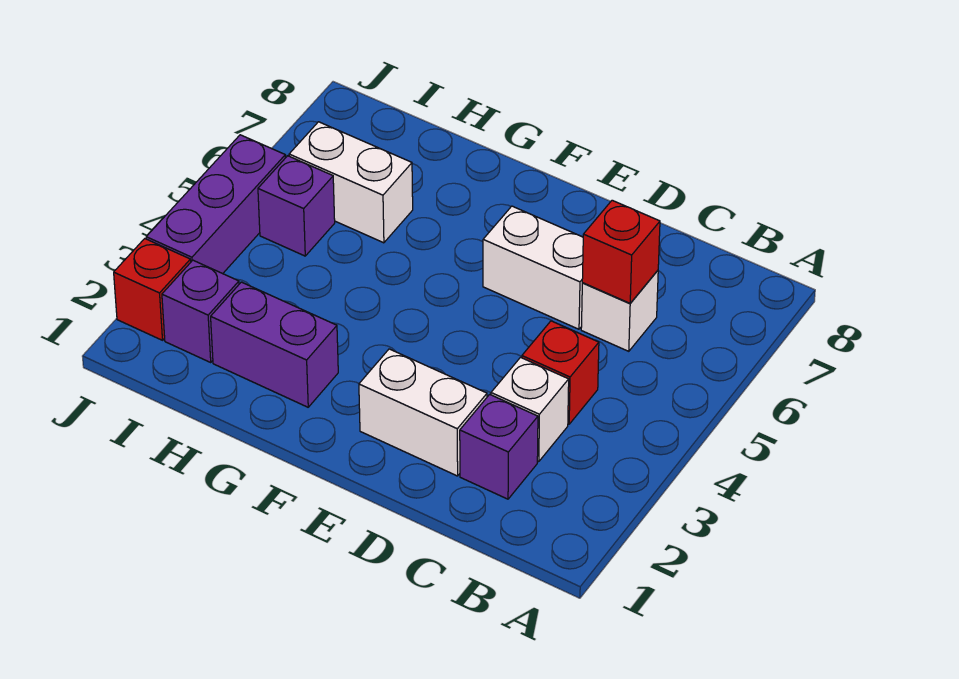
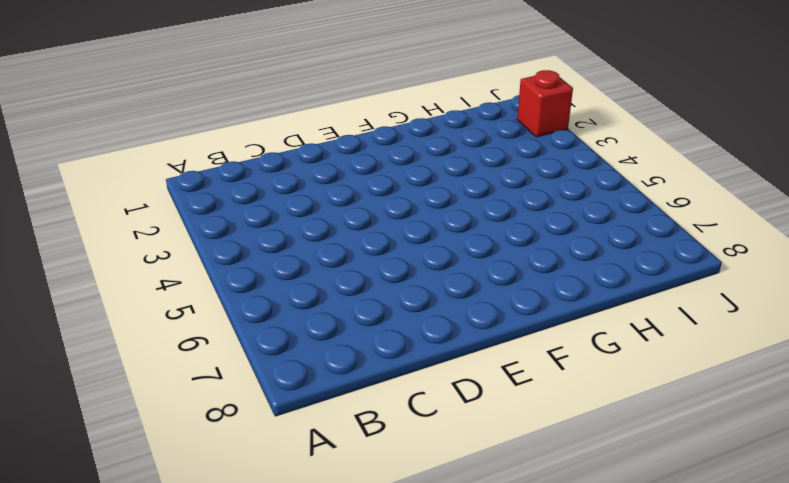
none -> purple 1x1 brick [460,394,538,499]
none -> white 1x1 brick [491,357,569,462]
none -> red 1x1 brick [522,321,599,424]

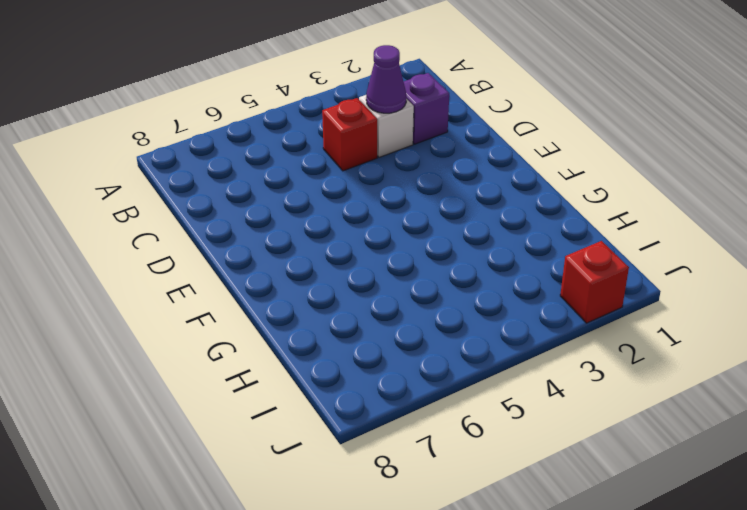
purple 1x1 cone [366,45,406,113] -> none
none -> white 1x1 brick [581,270,658,351]
none -> white 1x2 brick [359,349,487,476]
none -> white 1x2 brick [483,206,583,329]

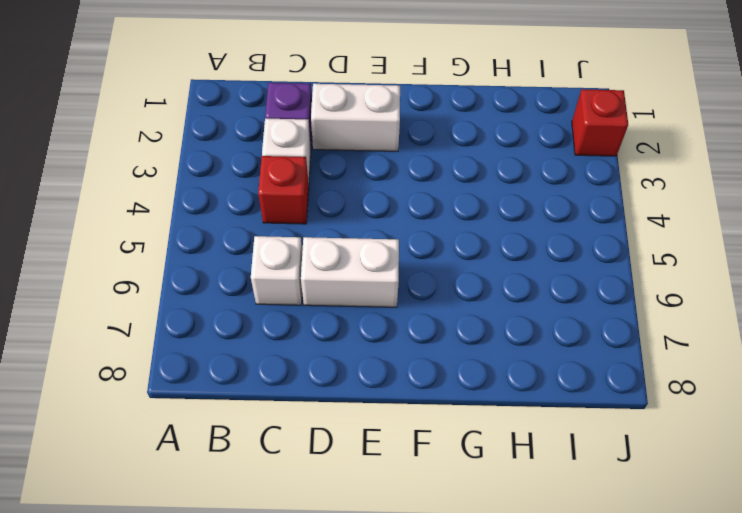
none -> purple 1x2 brick [211,282,338,407]
none -> white 1x2 brick [289,122,413,243]
none -> purple 1x1 brick [162,260,239,362]

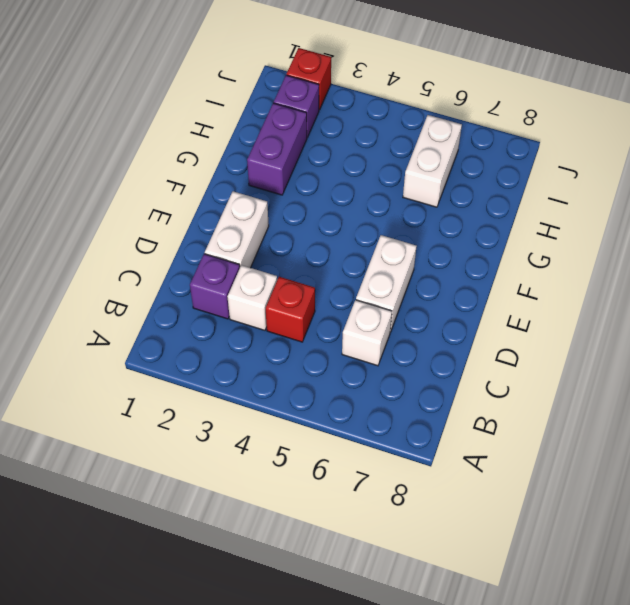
none -> purple 1x1 brick [258,156,335,256]
none -> purple 1x3 brick [146,135,285,274]
none -> red 1x1 brick [582,200,660,303]

